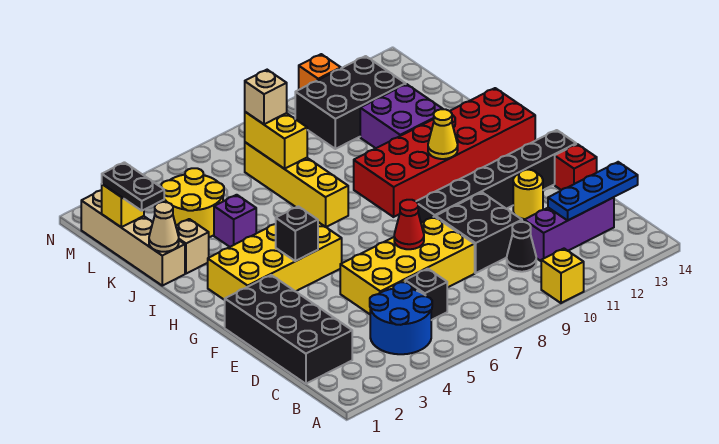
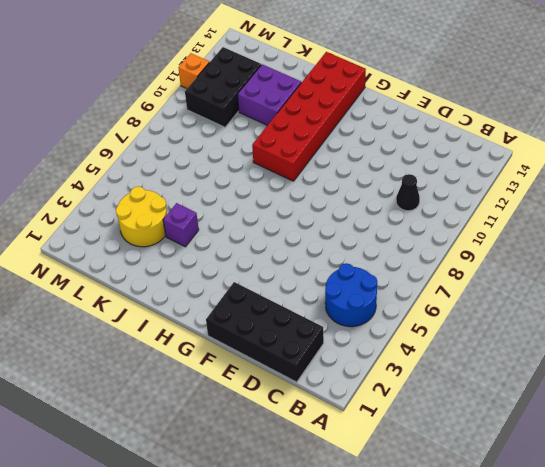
none -> yellow 1x1 brick [541,249,584,303]
none -> black 1x1 brick [405,269,447,320]
none -> purple 1x3 brick [524,197,614,261]
none -> yellow 2x4 brick [340,216,475,314]

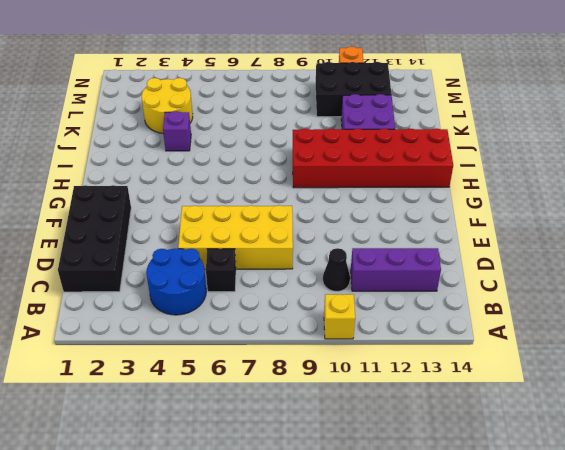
none -> black 2x2 brick [436,193,522,273]
none -> yellow 1x1 round brick [513,170,543,219]
none -> red 1x1 brick [555,144,597,190]
none -> black 1x6 brick [416,130,576,223]

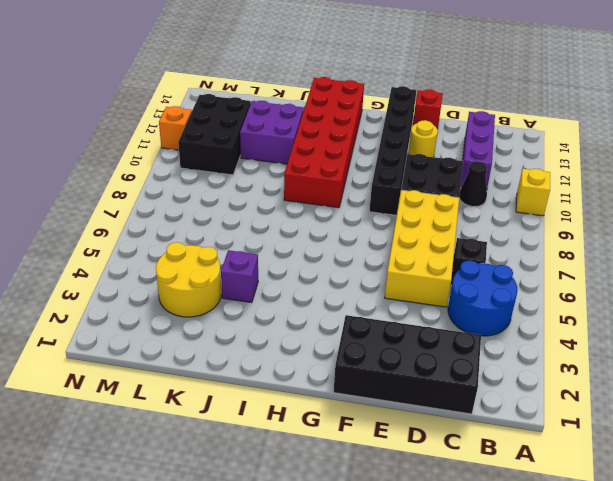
none -> yellow 2x4 brick [208,222,342,300]
none -> yellow 1x4 brick [245,142,348,227]
none -> tan 1x4 brick [81,190,185,286]
none -> tan 1x1 brick [176,219,209,274]

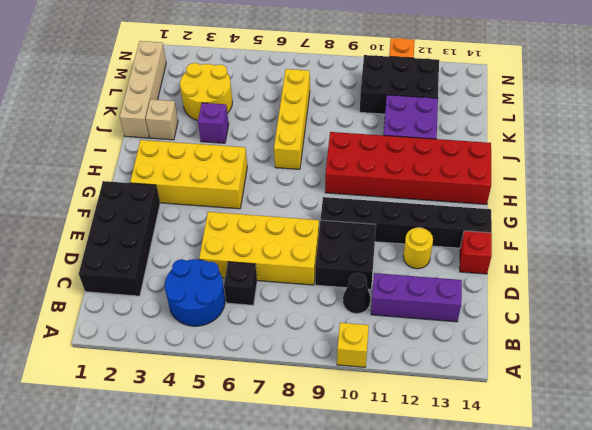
none -> blue 1x3 plate [548,162,638,220]
none -> red 1x1 cone [394,200,424,249]
none -> black 1x1 brick [276,206,318,261]
none -> yellow 1x1 cone [428,109,458,159]

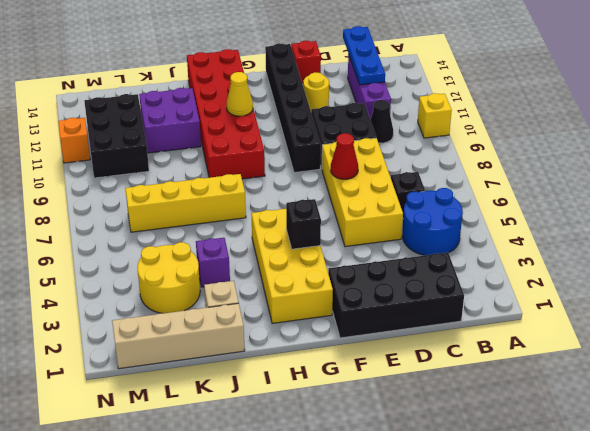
none -> tan 1x1 cone [149,202,179,252]
none -> yellow 1x2 brick [245,112,307,169]
none -> yellow 1x1 brick [102,184,144,227]
none -> black 1x2 plate [102,162,164,211]

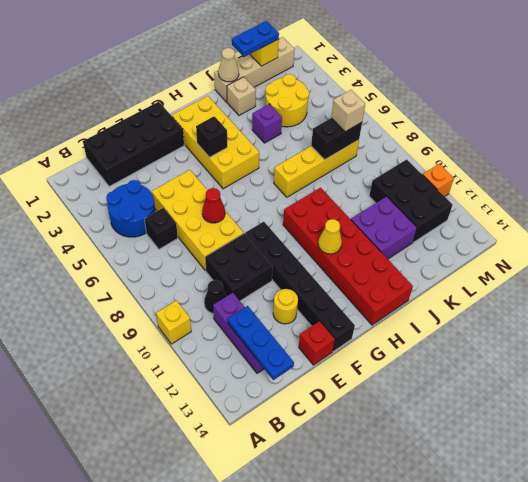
blue 1x2 plate [232,21,279,57] -> black 1x2 plate [102,162,164,211]
black 1x2 brick [311,118,362,159] -> yellow 1x2 brick [245,112,307,169]

